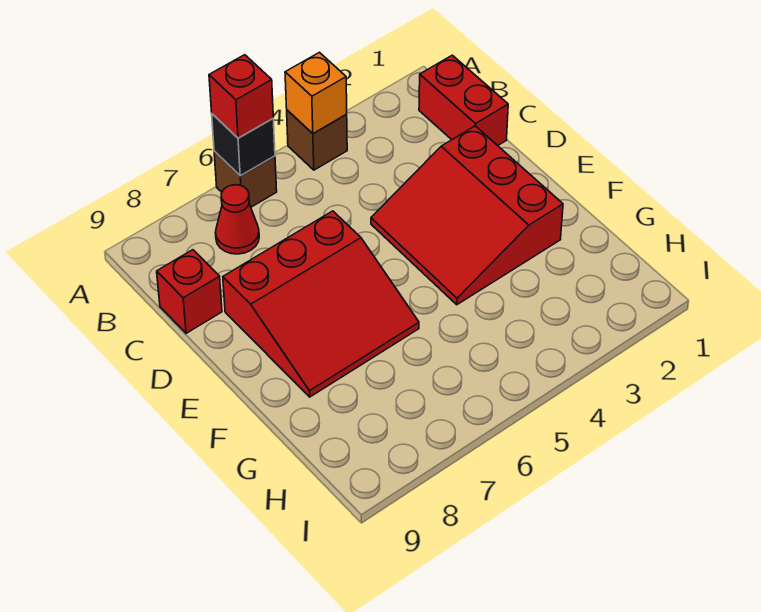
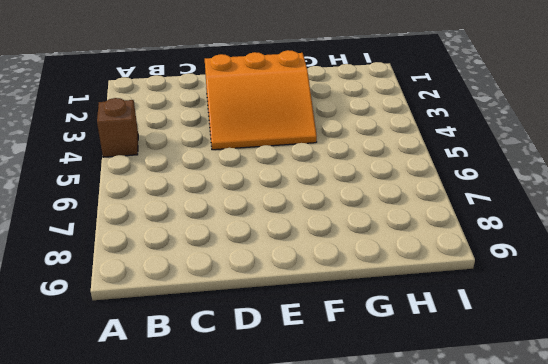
orange 3x3 slope [205,50,317,150] -> red 3x3 slope [371,126,563,305]
none -> brown 1x1 brick [214,151,277,207]
none -> red 1x2 brick [419,55,508,146]

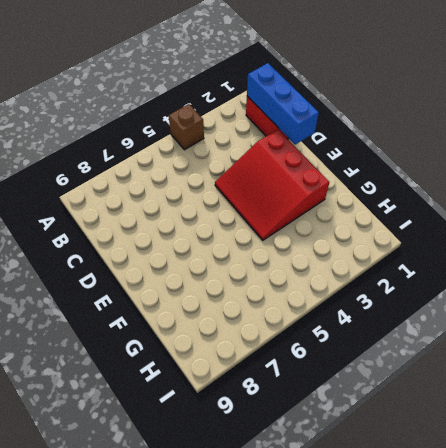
blue 1x3 brick [247,63,319,145] -> none
none -> brown 1x1 brick [214,151,277,207]
none -> red 1x1 cone [215,185,259,254]

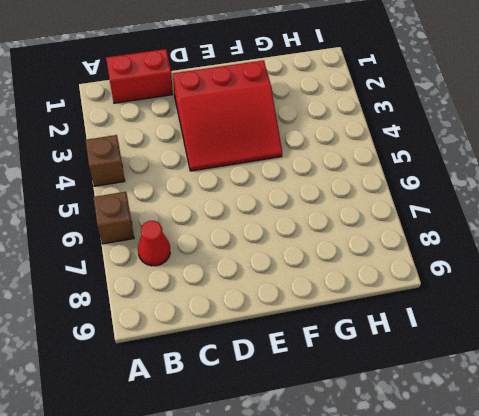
none -> red 1x1 brick [157,250,222,333]
none -> red 3x3 slope [223,211,419,397]

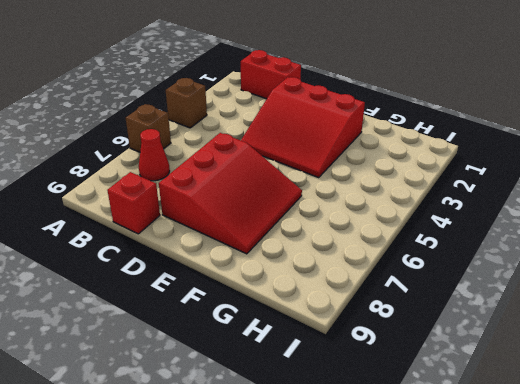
none -> orange 1x1 brick [285,52,347,134]
none -> black 1x1 brick [212,114,275,176]

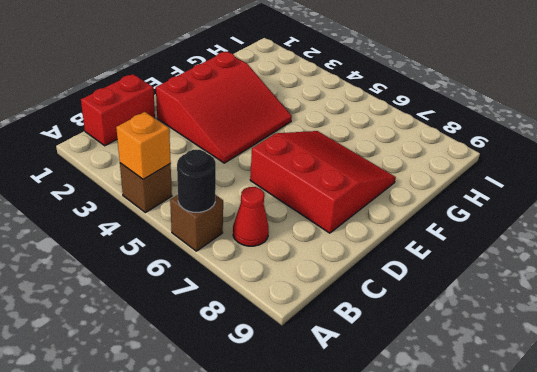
black 1x1 round brick [177,150,216,212] -> black 1x1 brick [212,114,275,176]
none -> red 1x1 brick [157,250,222,333]
none -> red 1x1 brick [209,55,273,138]

